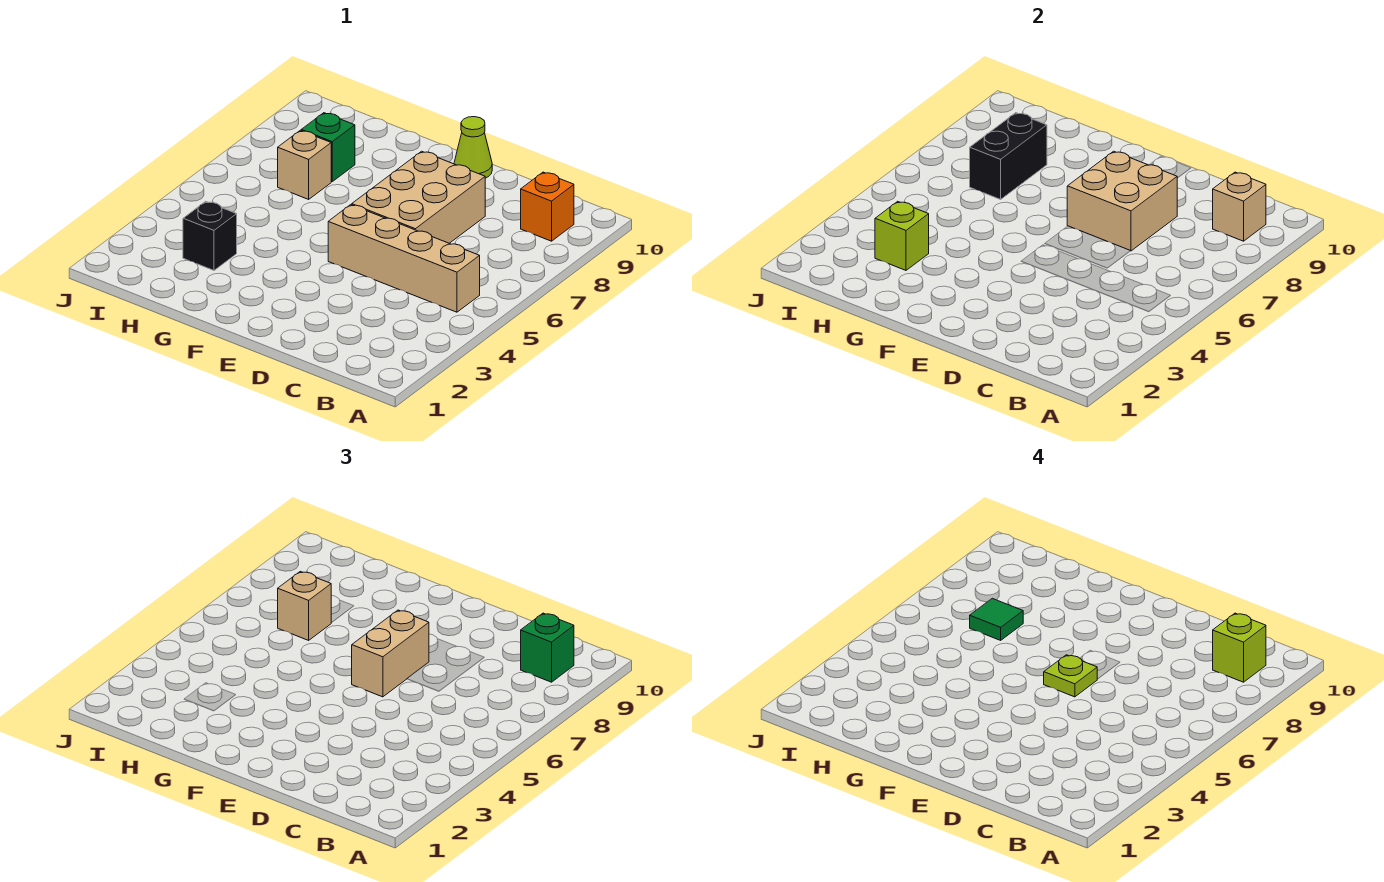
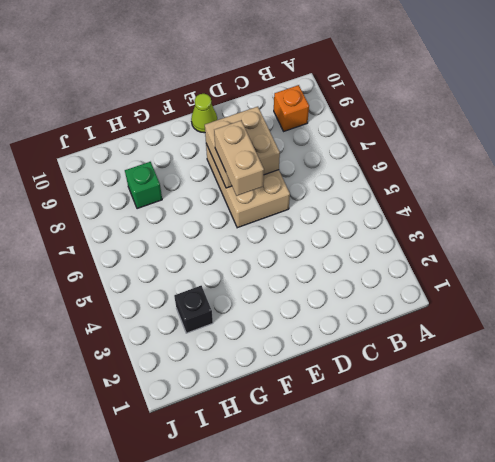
none -> tan 1x4 brick [328,205,480,312]
none -> tan 1x1 brick [278,130,331,199]
none -> tan 1x1 brick [1213,172,1266,241]

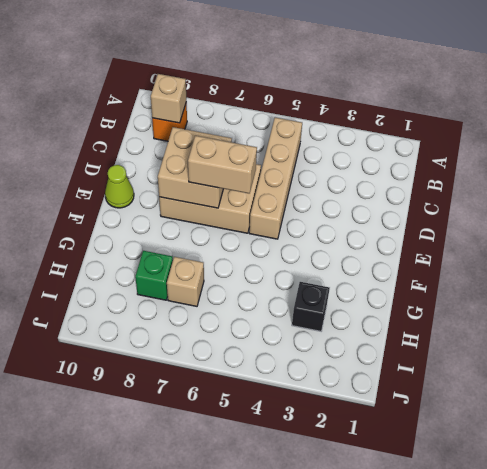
none -> lime 1x1 brick [875,201,929,270]
none -> black 1x2 brick [970,113,1047,199]
none -> green 1x1 brick [521,613,574,682]

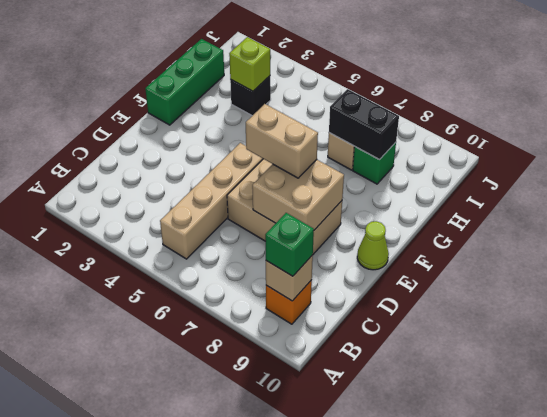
green 1x3 brick [145,39,224,125] -> none
none -> tan 1x1 brick [278,571,331,640]
none -> lime 1x1 brick [1213,613,1266,682]
none -> lime 1x1 plate [1044,655,1097,697]

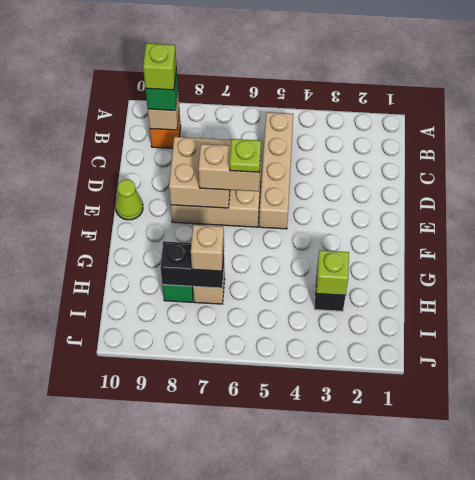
none -> green 1x1 tile [970,598,1023,640]

